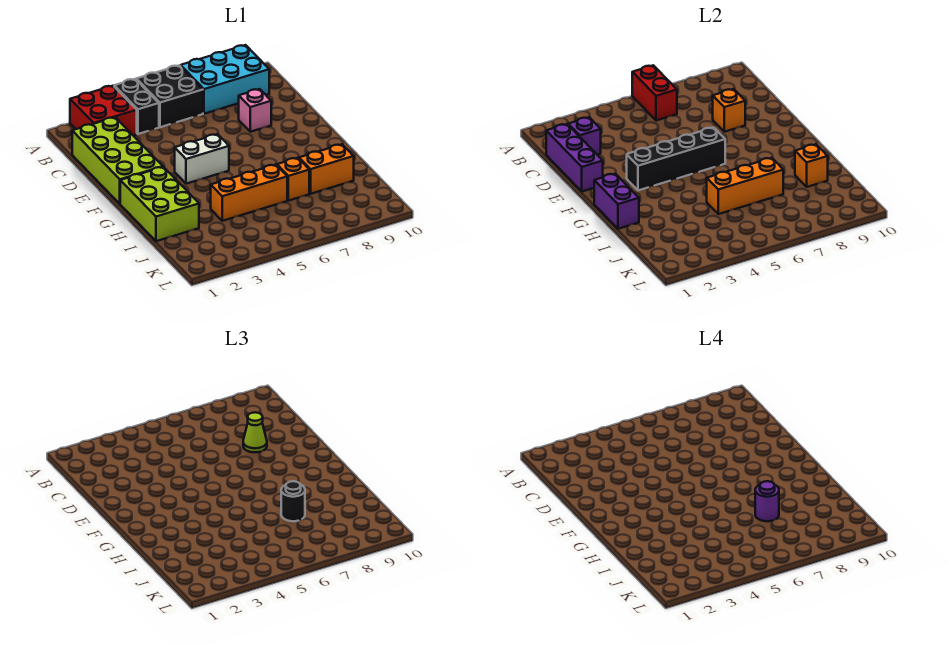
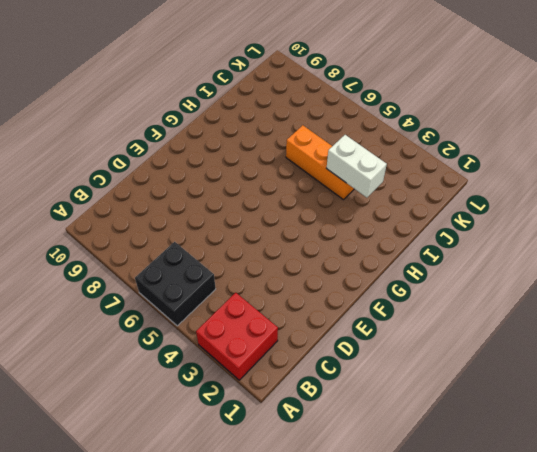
white 1x2 brick [326,135,387,198] -> white 1x2 brick moved to [175,134,229,184]
none -> black 1x2 brick [114,79,159,134]
none -> cyan 2x3 brick [181,45,269,114]
none -> lime 2x4 brick [72,117,163,204]

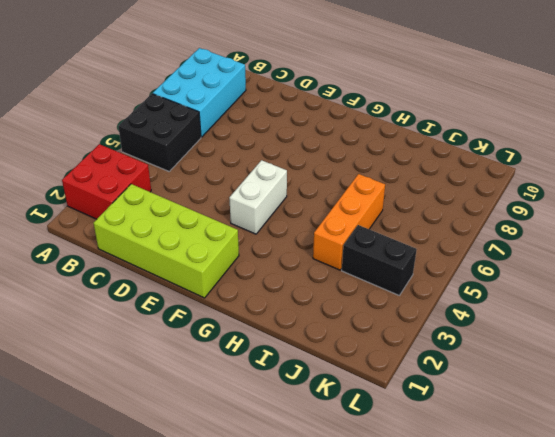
black 1x2 brick [342,225,417,296] -> black 1x2 brick moved to [114,79,159,134]
none -> pink 1x1 brick [239,89,271,132]
none -> lime 2x3 brick [120,167,199,241]
none -> orange 1x1 brick [277,158,309,201]

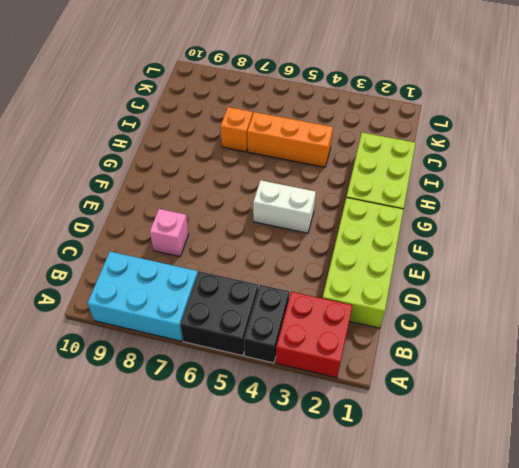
none -> orange 1x2 brick [299,144,354,194]
none -> red 1x2 brick [632,65,677,121]
none -> purple 1x3 brick [546,124,603,192]

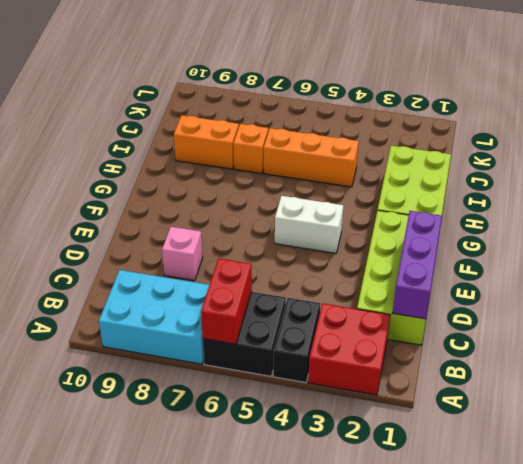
none -> purple 1x1 brick [568,117,601,155]
none -> orange 1x1 brick [713,89,745,132]
none -> black 1x4 brick [627,127,725,190]

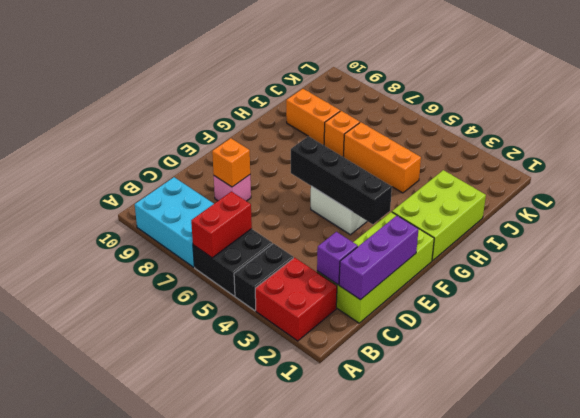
none -> purple 1x2 brick [594,174,639,229]
none -> orange 1x3 brick [707,158,783,214]
none -> orange 1x1 brick [795,144,828,187]

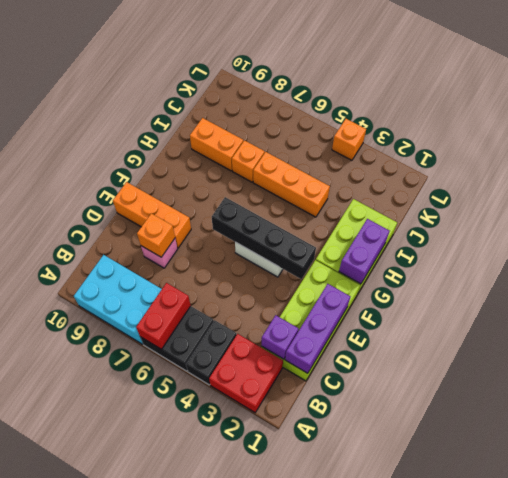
orange 1x3 brick [113,182,191,248] -> orange 1x3 brick moved to [707,158,783,214]
orange 1x1 brick [332,119,366,160] -> orange 1x1 brick moved to [795,144,828,187]
none -> lime 1x1 cone [243,412,267,452]
none -> black 1x1 round brick [281,481,305,521]
none -> purple 1x1 round brick [755,481,779,521]

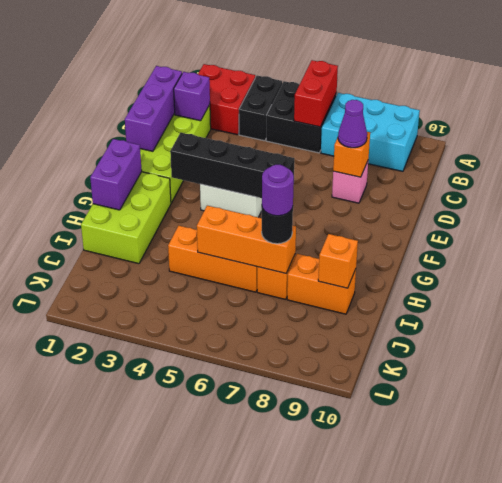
purple 1x1 cone [338,100,367,148] -> lime 1x1 cone [243,412,267,452]

